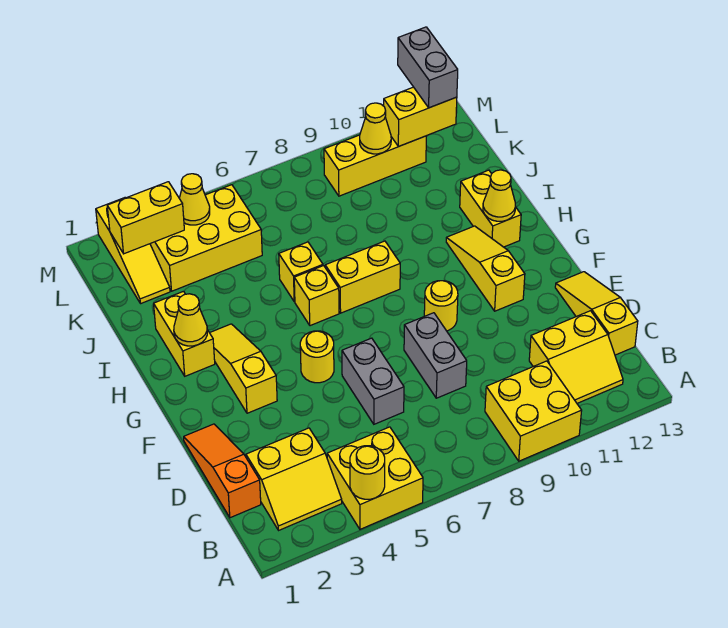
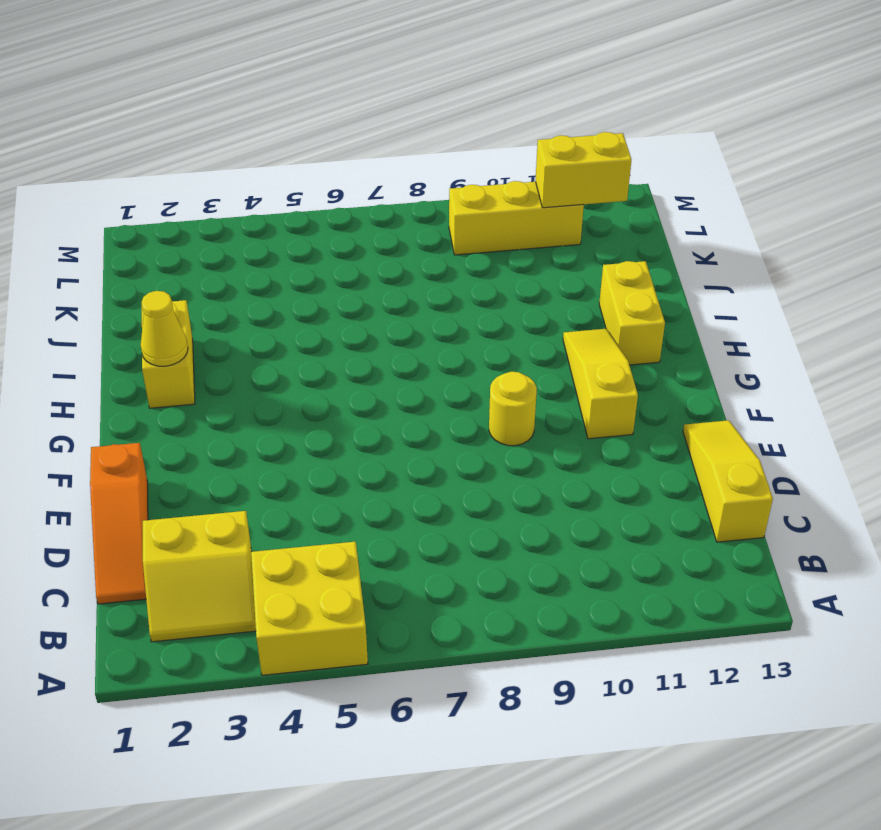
orange 1x3 slope [90,443,148,604] -> orange 1x3 slope turned to [184,424,261,518]
none -> yellow 2x2 brick [485,361,582,461]
none -> yellow 2x2 slope [529,311,623,403]
none -> grey 1x2 brick [342,338,404,424]

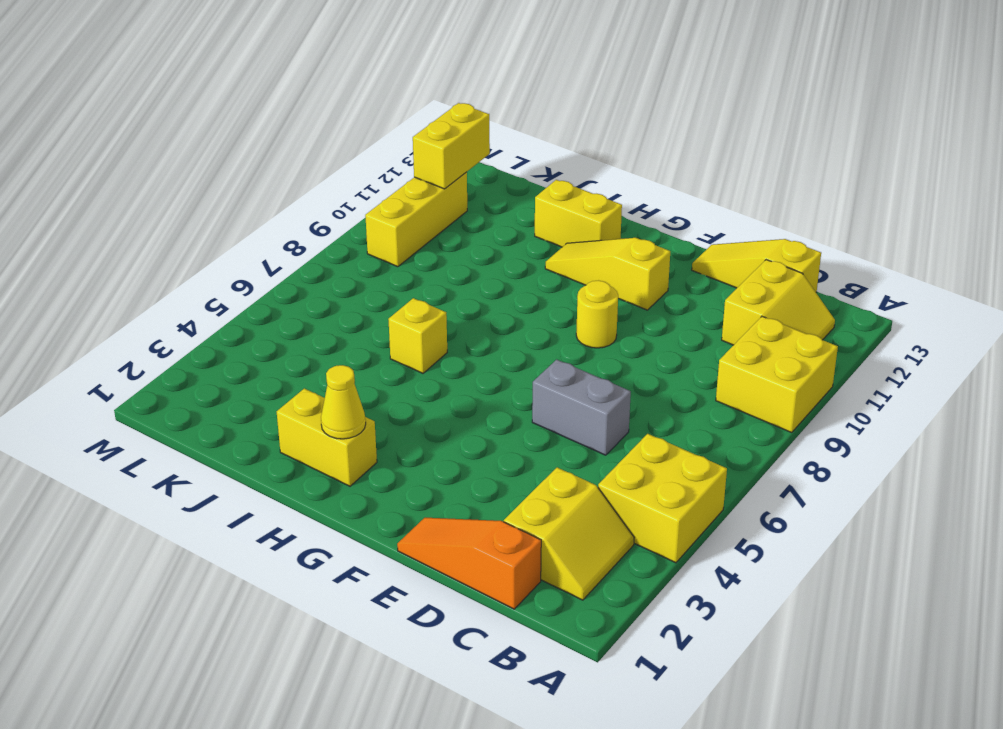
none -> grey 1x2 brick [404,313,467,398]
none -> yellow 1x3 slope [210,324,277,413]
none -> yellow 1x1 round brick [300,331,334,383]

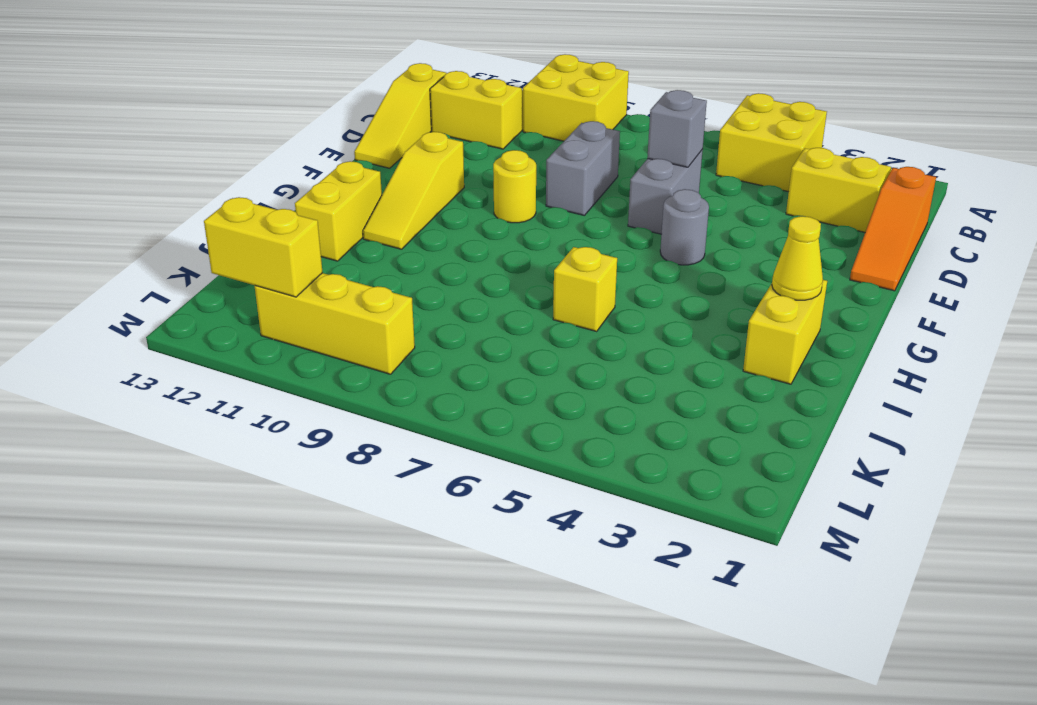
grey 1x1 brick [647,90,707,167] -> none
grey 1x1 round brick [660,189,709,265] -> yellow 1x1 round brick [300,331,334,383]
none -> yellow 1x3 slope [210,324,277,413]
none -> yellow 1x1 brick [294,266,339,326]
none -> yellow 1x2 brick [325,241,400,313]

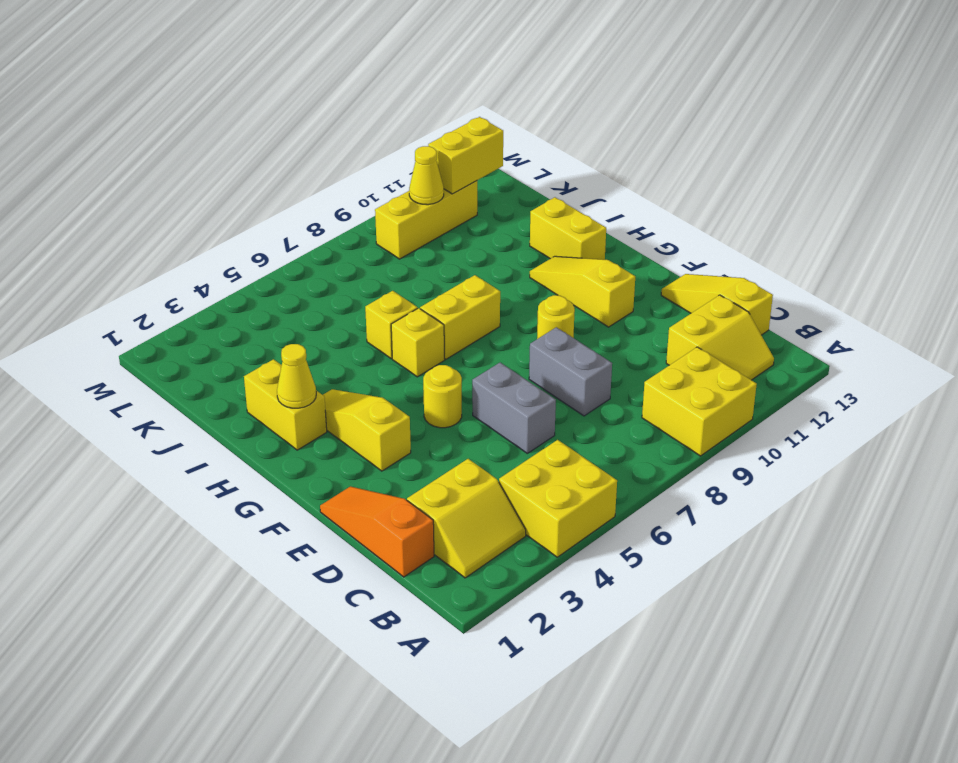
none -> yellow 1x3 slope [96,198,170,304]
none -> yellow 2x3 brick [150,185,262,291]
none -> yellow 1x1 round brick [350,446,385,499]

